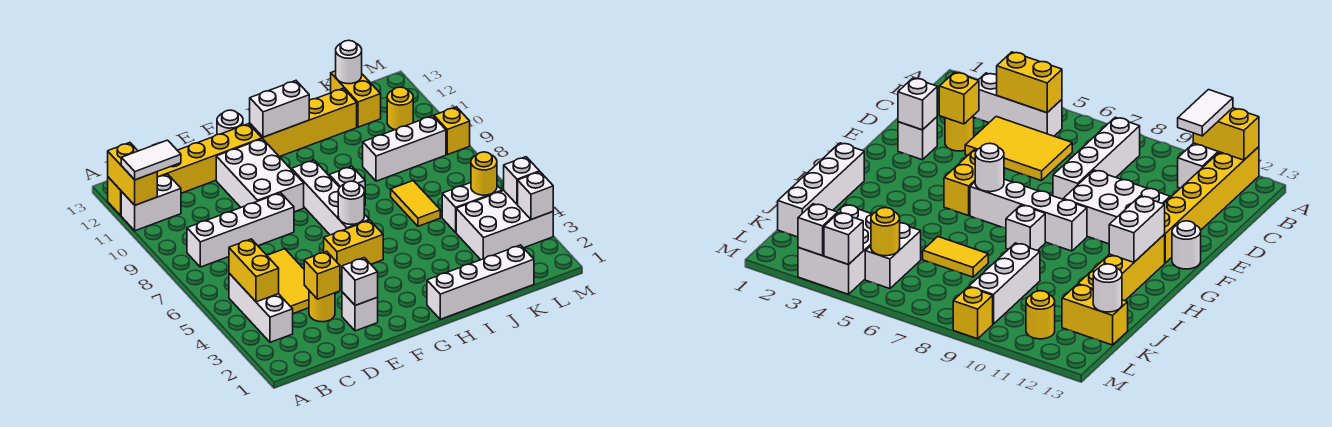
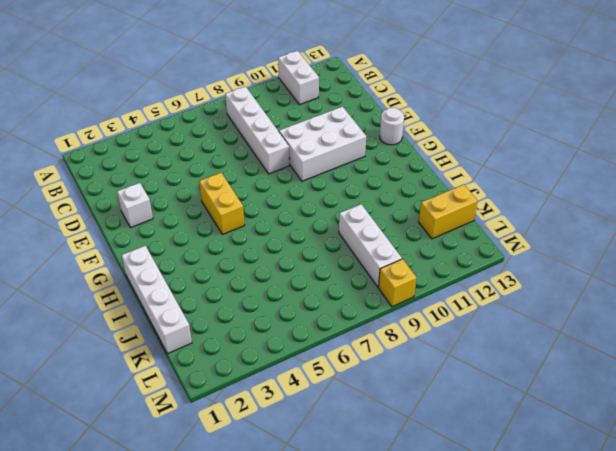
none -> yellow 1x6 brick [108,124,262,216]
none -> white 1x3 brick [229,273,293,342]
none -> yellow 2x3 tile [267,249,309,314]
none -> yellow 1x1 round brick [309,291,335,322]

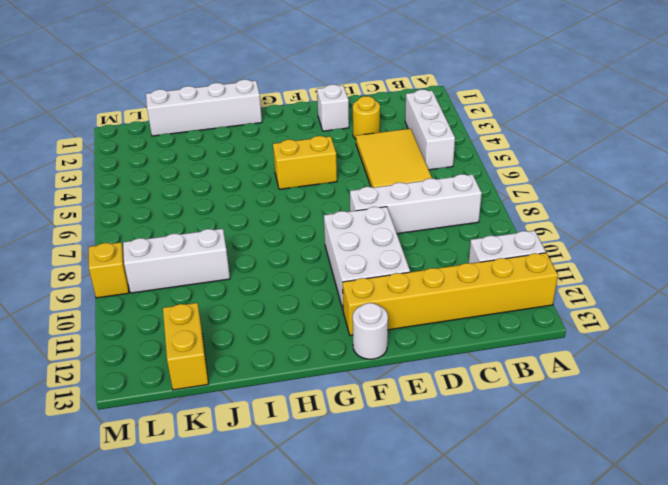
none -> white 1x4 brick [292,160,369,235]
none -> yellow 1x4 brick [250,88,357,157]
none -> white 1x1 brick [329,166,365,206]
none -> yellow 1x2 tile [391,181,440,226]

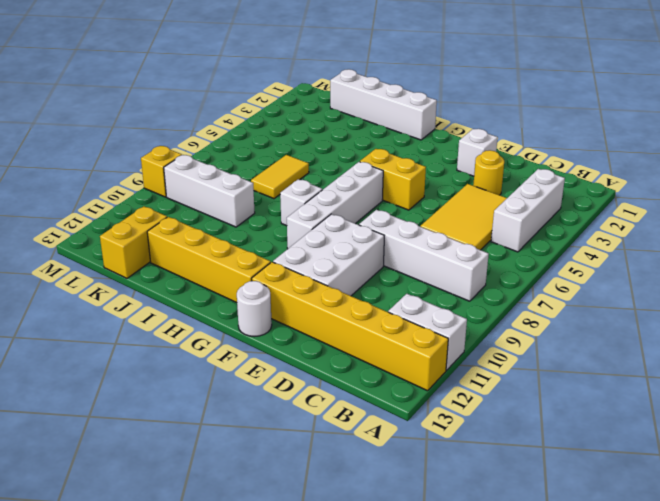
none -> white 2x3 brick [456,191,553,260]
none -> white 1x2 brick [442,183,502,232]
none -> yellow 1x1 round brick [387,87,413,130]
none -> yellow 1x2 brick [108,143,157,205]

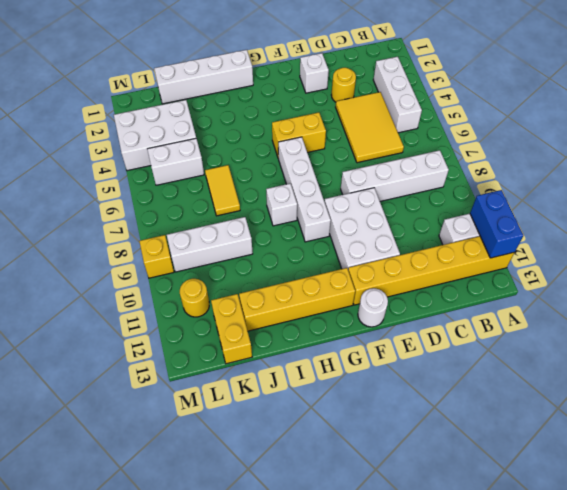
blue 1x2 brick [470,190,523,258] -> yellow 1x2 brick [108,143,157,205]
none -> yellow 1x2 brick [229,239,279,302]
none -> yellow 1x1 brick [304,251,340,299]
none -> white 1x1 brick [342,258,378,306]
none -> white 1x1 round brick [338,181,364,224]

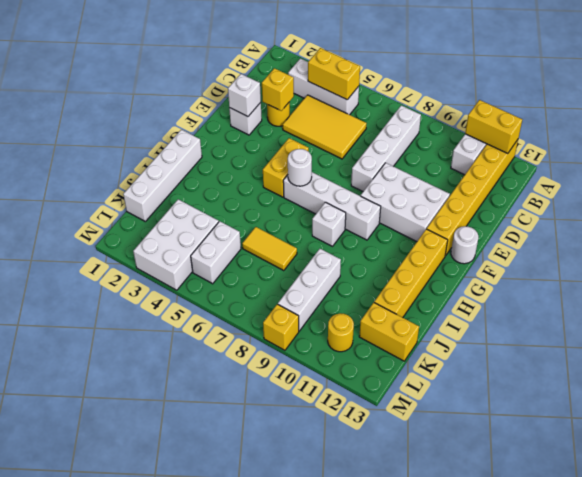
none -> white 1x2 brick [250,81,309,137]
none -> white 1x1 round brick [336,40,362,84]
none -> yellow 1x1 round brick [471,152,497,195]
none -> white 1x1 brick [518,172,553,220]

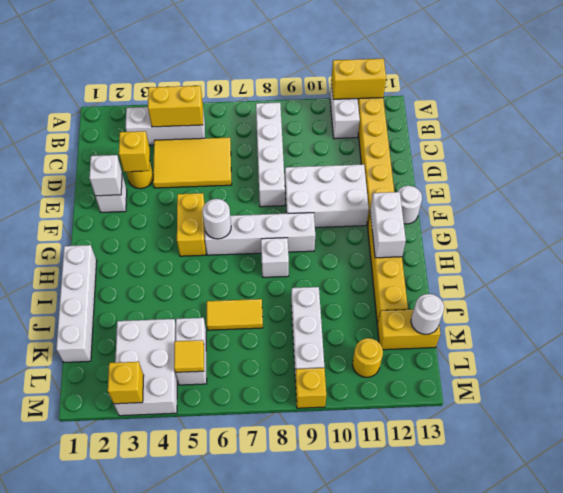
yellow 1x1 tile [174,340,204,372] -> yellow 1x1 round brick [471,152,497,195]
yellow 1x1 brick [108,362,144,404] -> white 1x1 brick [518,172,553,220]
none -> white 1x1 brick [504,157,540,204]
none -> white 1x2 tile [121,140,181,180]

